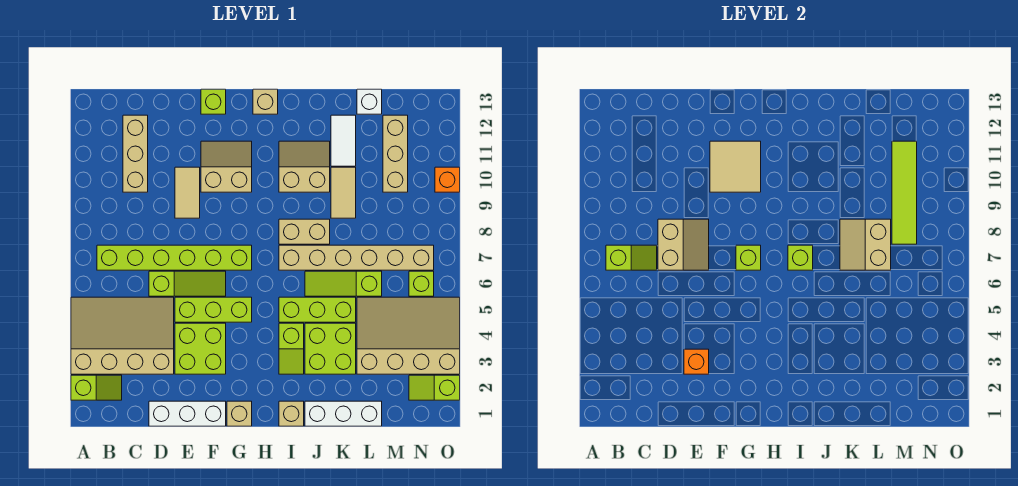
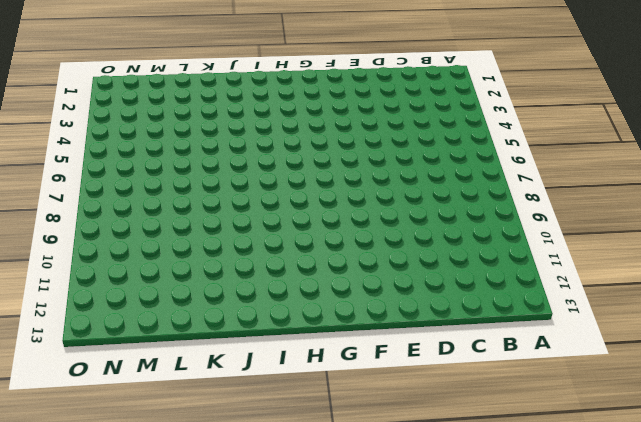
none -> lime 1x2 slope [71,375,122,400]
none -> tan 3x4 slope [71,297,174,374]
none -> lime 1x6 brick [97,245,252,270]
none -> tan 1x3 brick [123,115,148,192]

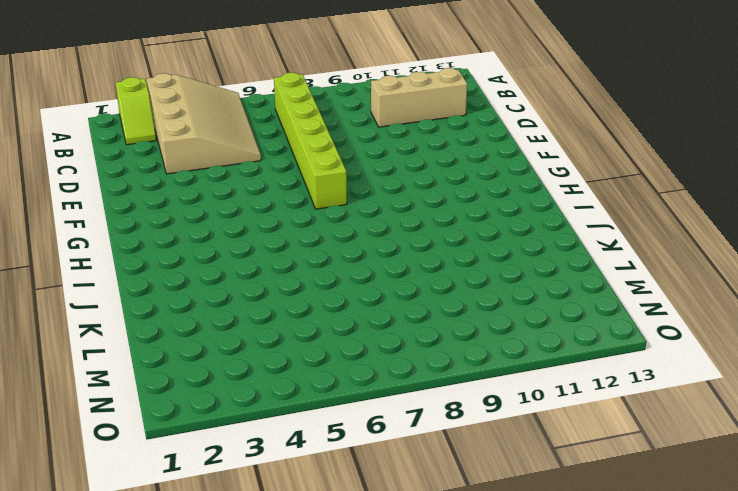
none -> white 1x3 brick [149,401,226,426]
none -> lime 1x3 slope [149,271,226,296]
none -> lime 2x2 brick [175,323,226,374]
none -> lime 1x3 brick [175,297,252,322]

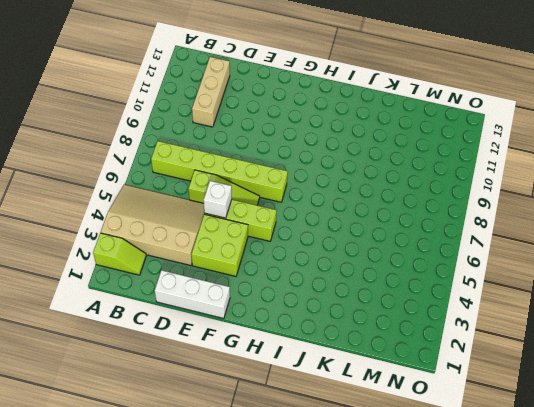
white 1x1 brick [204,181,232,218] -> white 1x1 brick moved to [357,89,382,114]
none -> tan 1x2 tile [175,167,200,218]
none -> tan 2x2 slope [201,141,252,192]
none -> lime 1x1 brick [201,89,226,114]
none -> tan 1x1 brick [227,401,252,426]

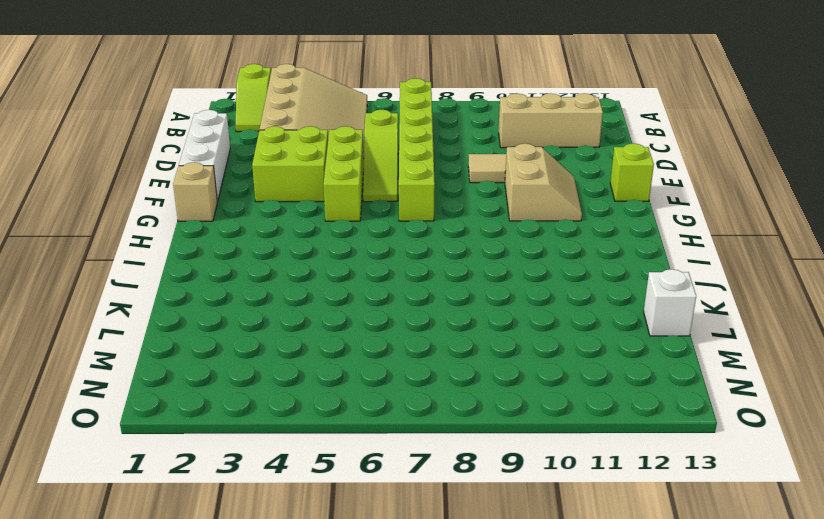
none -> tan 1x1 brick [253,89,278,114]
none -> tan 1x1 brick [279,401,304,426]
none -> lime 1x2 slope [279,323,304,374]
none -> lime 1x3 brick [279,297,356,322]

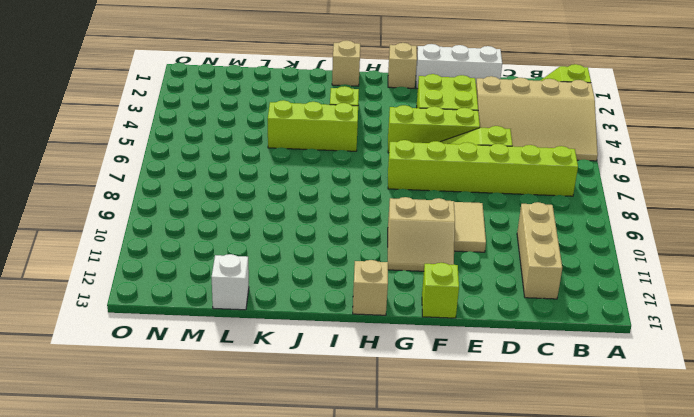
none -> tan 1x6 brick [279,245,434,270]
none -> tan 1x2 brick [279,219,330,244]
none -> tan 2x2 slope [279,141,330,192]
none -> white 1x3 brick [305,401,382,426]

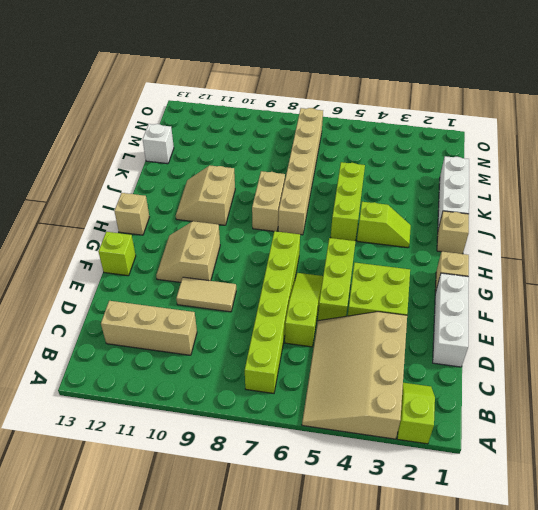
none -> lime 2x2 brick [305,323,356,374]
none -> lime 1x3 slope [305,271,382,296]
none -> tan 1x2 tile [331,167,356,218]
none -> white 1x2 tile [331,115,356,166]

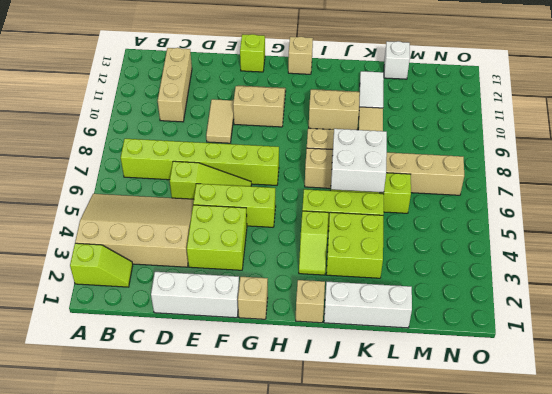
white 2x2 brick [331,129,387,192] -> tan 2x2 slope [840,219,891,270]
none -> tan 3x4 slope [357,297,460,374]
none -> tan 1x3 brick [383,115,408,192]
none -> lime 1x2 slope [409,375,460,400]
none -> lime 1x1 brick [409,271,434,296]

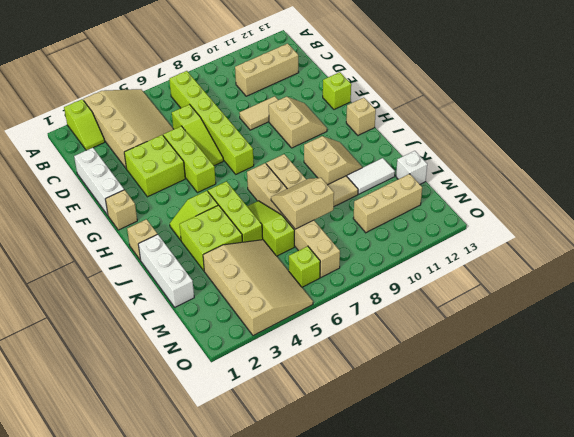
none -> lime 1x2 slope [409,375,460,400]
none -> orange 1x1 brick [435,167,460,192]
none -> lime 1x2 slope [606,245,657,270]
none -> tan 2x2 slope [658,219,709,270]

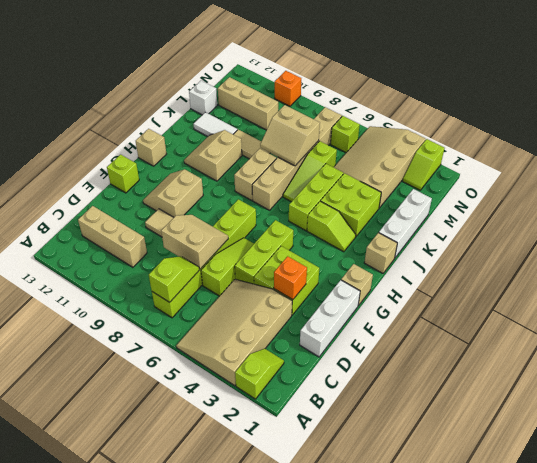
none -> tan 2x2 tile [710,141,761,192]
none -> lime 1x1 brick [736,245,761,270]
none -> lime 1x1 brick [788,245,813,270]
none -> lime 1x4 tile [892,141,917,244]

